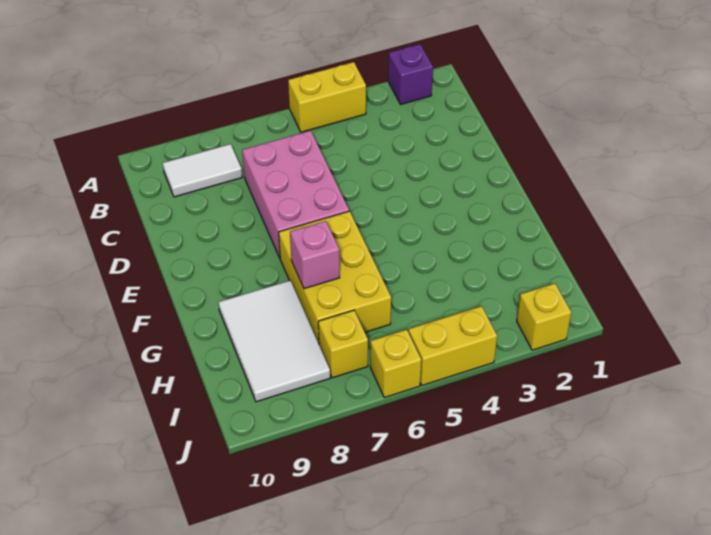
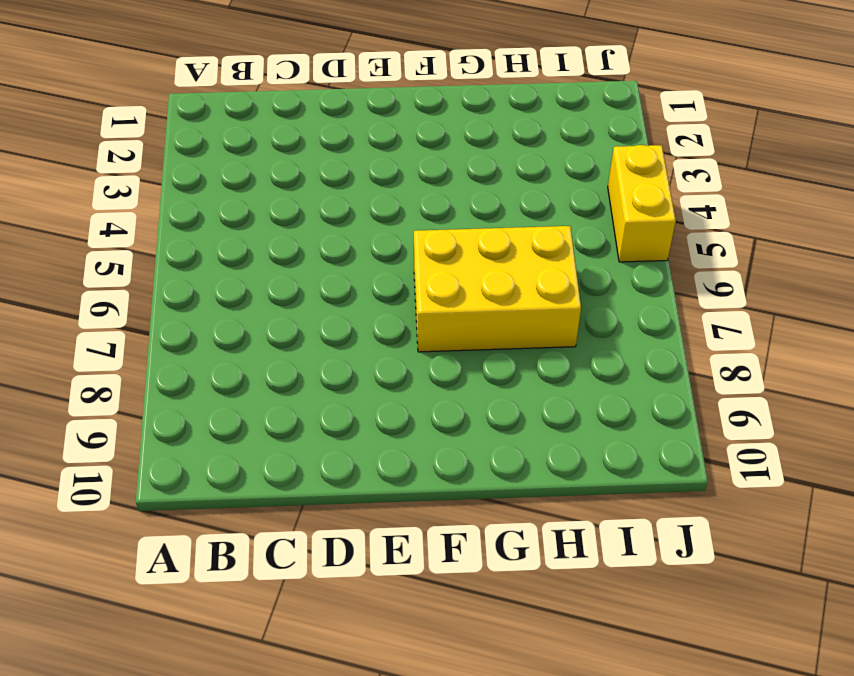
none -> purple 1x1 brick [388,44,433,105]
none -> yellow 1x2 brick [288,62,366,132]

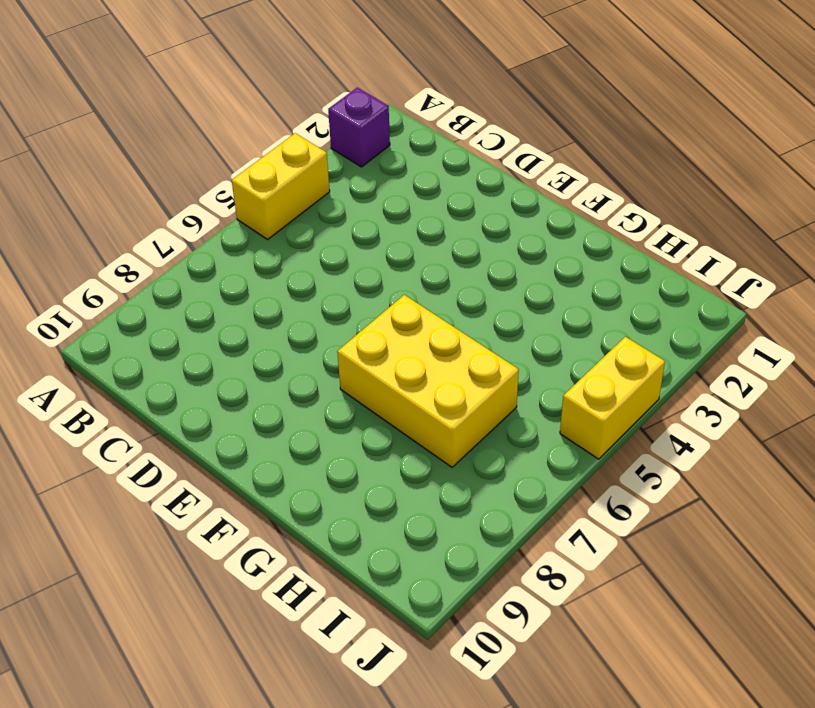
none -> white 1x2 tile [163,144,242,197]
none -> pink 2x3 brick [242,131,349,258]

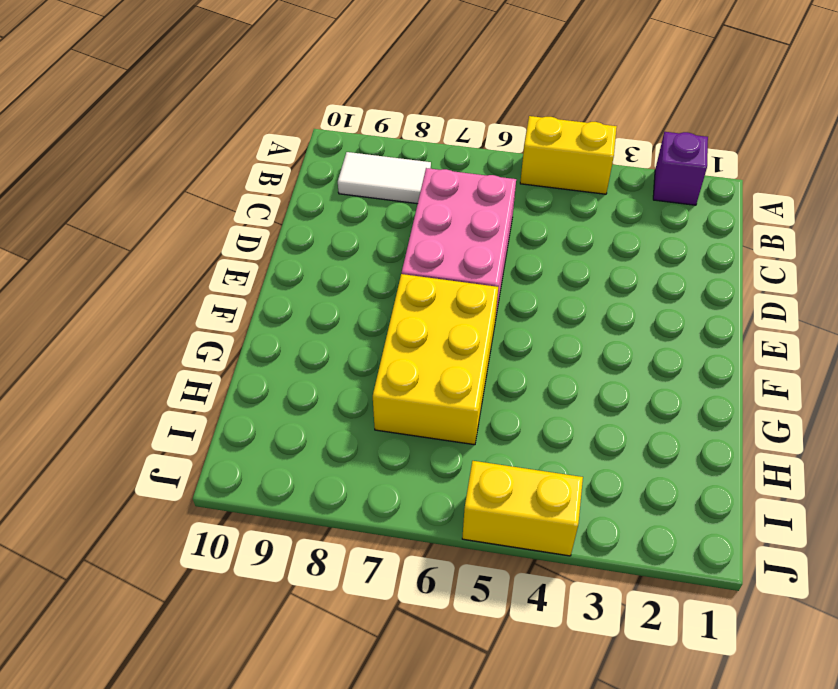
none -> white 2x3 tile [218,280,330,402]
none -> yellow 1x1 brick [318,310,368,378]

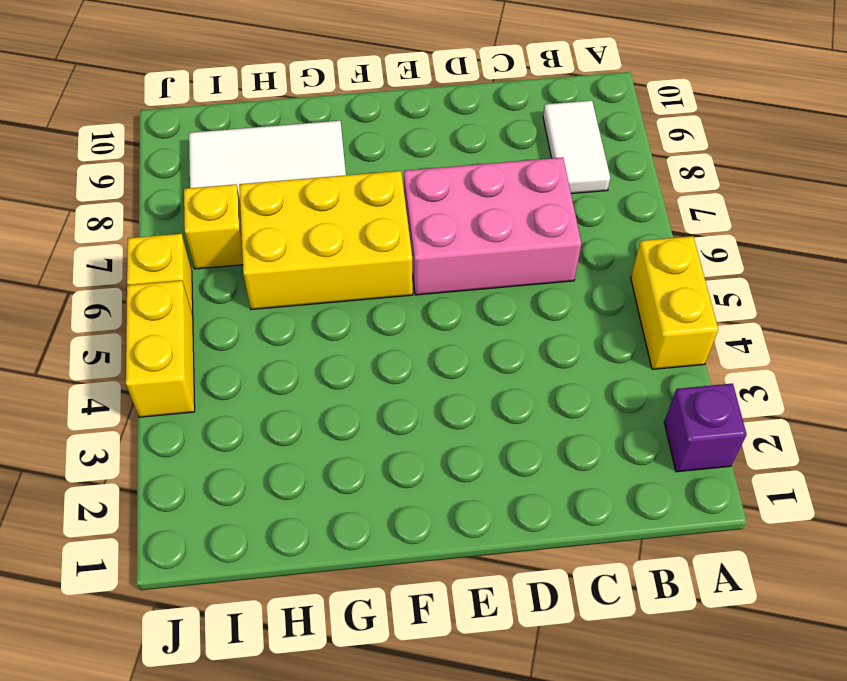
none -> yellow 1x1 brick [517,283,571,350]
none -> pink 1x1 brick [290,221,340,289]

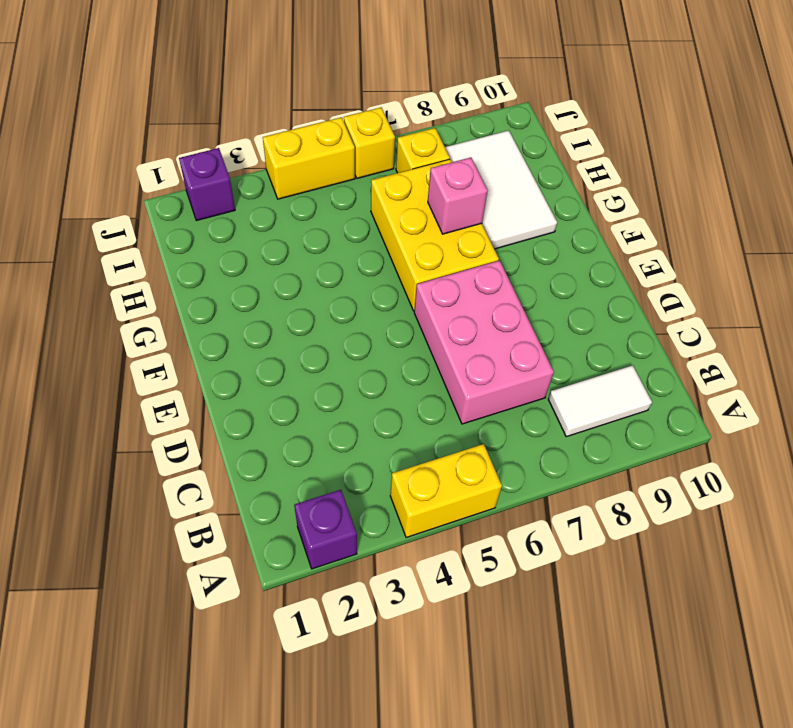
purple 1x1 brick [179,148,235,221] -> yellow 1x1 brick [517,283,571,350]

